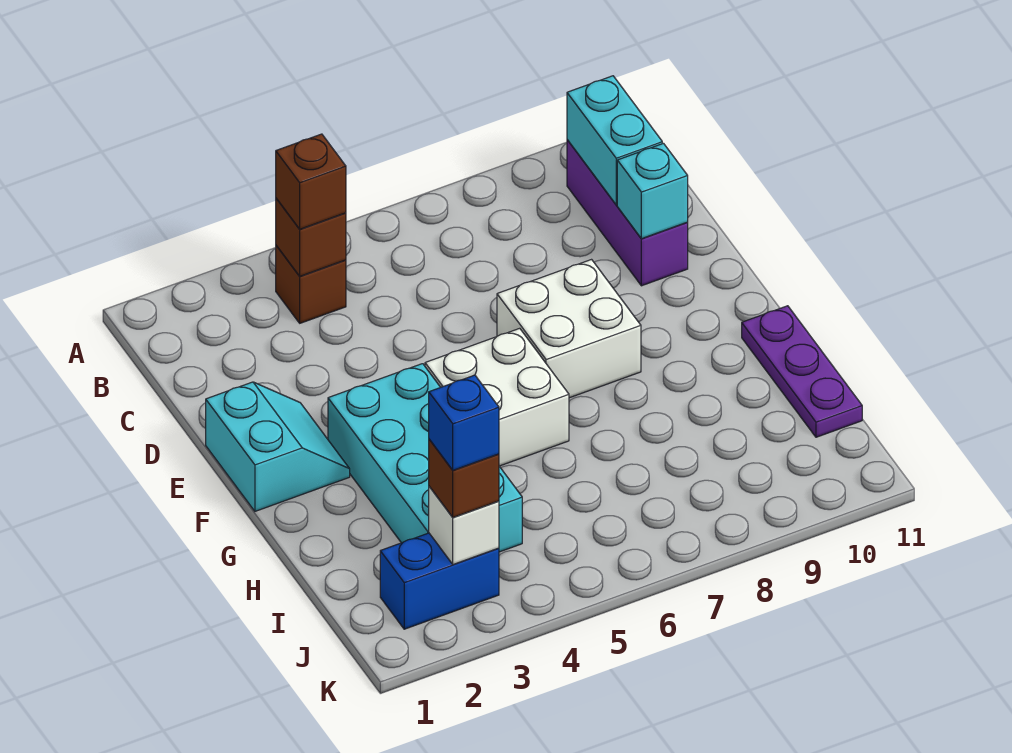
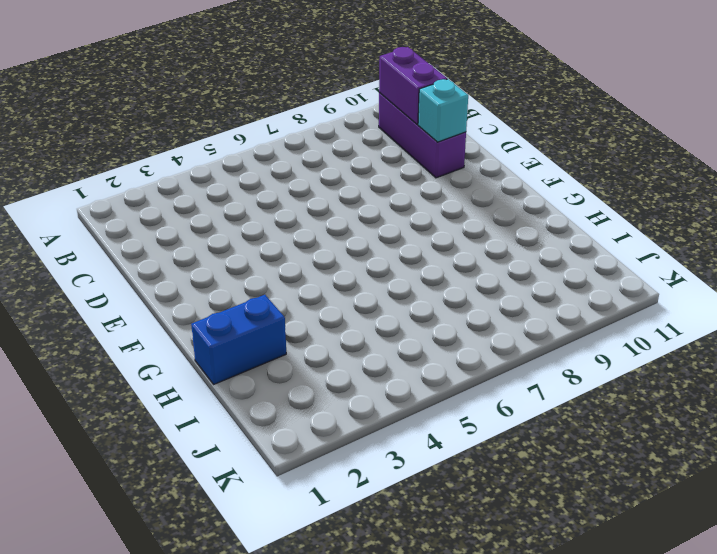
purple 1x2 brick [379,47,447,125] -> cyan 1x2 brick [567,76,662,205]
blue 1x2 brick [191,295,286,384] -> blue 1x2 brick moved to [380,533,499,629]
none -> brown 1x1 brick [276,246,346,323]
none -> cyan 2x2 slope [206,382,350,511]
none -> white 2x2 brick [497,260,641,398]

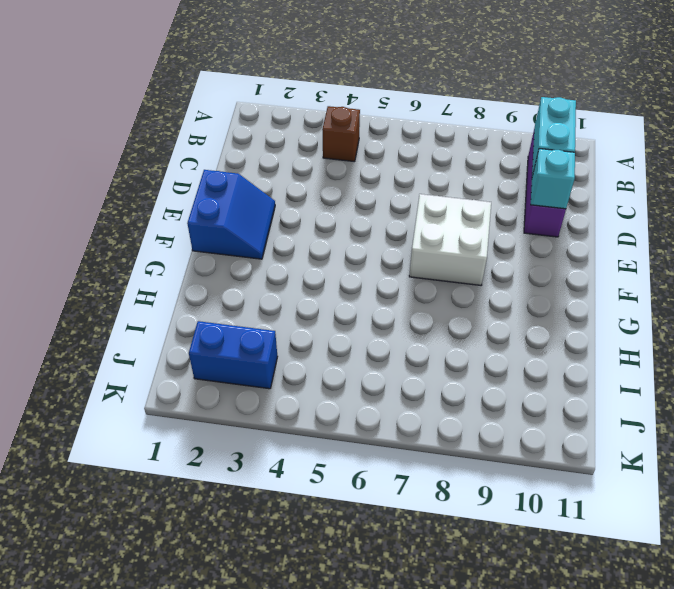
blue 2x2 slope [187,170,275,259] -> cyan 2x2 slope [206,382,350,511]
none -> cyan 2x4 brick [328,364,522,552]
none -> white 2x2 brick [425,328,569,466]
none -> purple 1x3 plate [742,306,862,437]

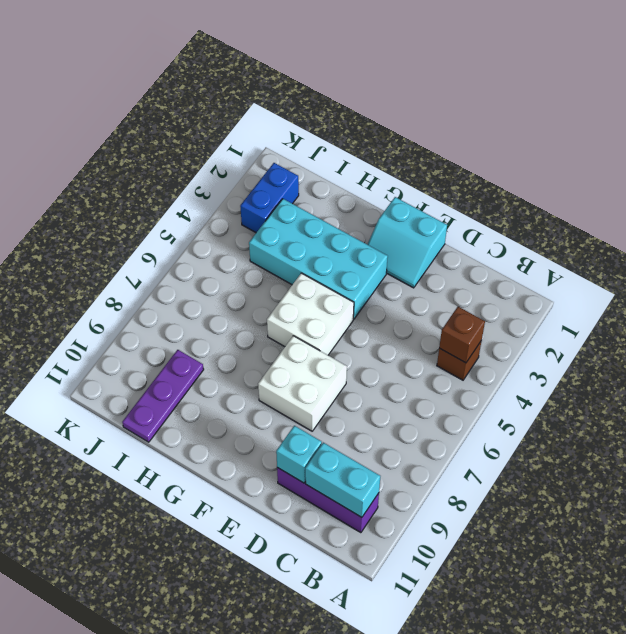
purple 1x3 plate [122,350,204,442] -> purple 1x3 plate turned to [742,306,862,437]
none -> white 1x1 brick [429,487,499,565]
none -> brown 1x1 brick [276,134,346,229]
none -> brown 1x1 brick [429,439,499,517]

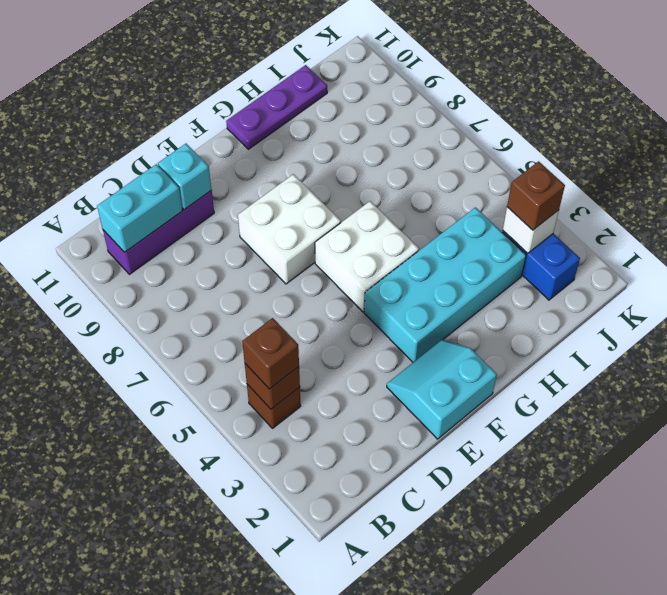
none -> blue 1x1 brick [429,375,499,470]

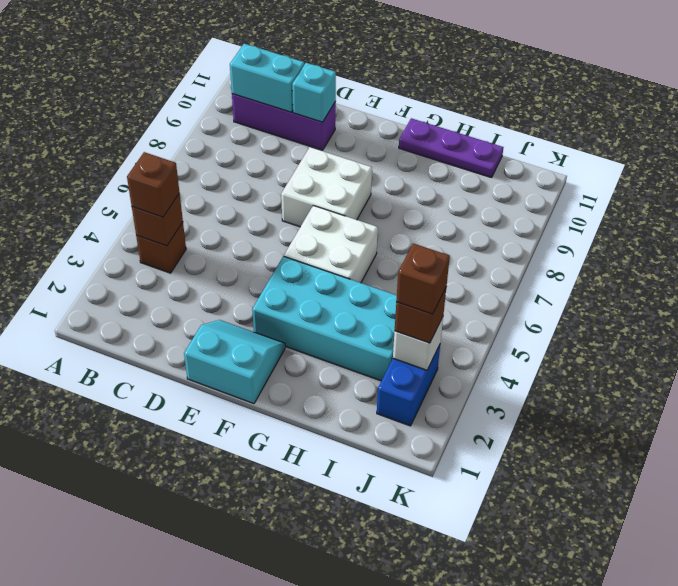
brown 1x1 brick [396,243,450,314] -> blue 1x1 brick [429,375,499,470]

